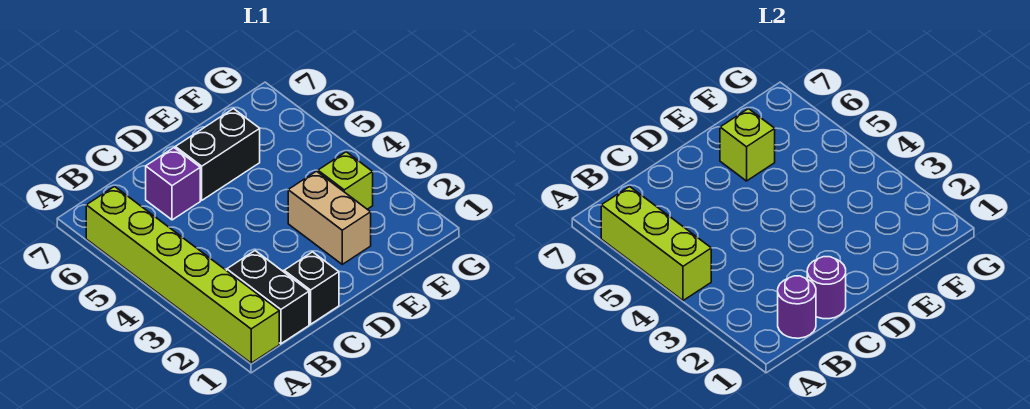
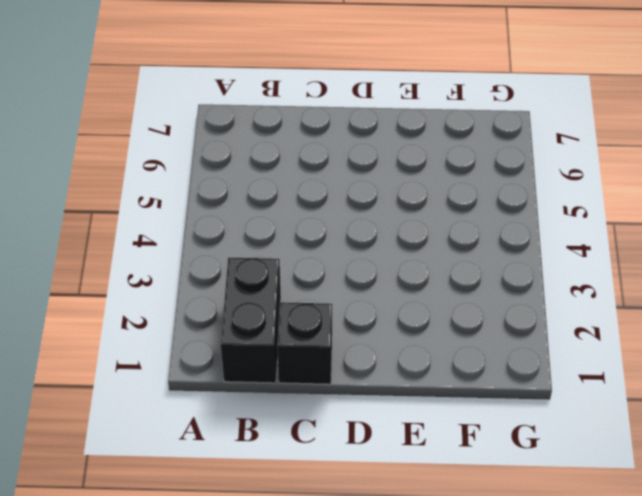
none -> lime 1x6 brick [86,186,279,363]
none -> purple 1x1 brick [146,148,200,220]

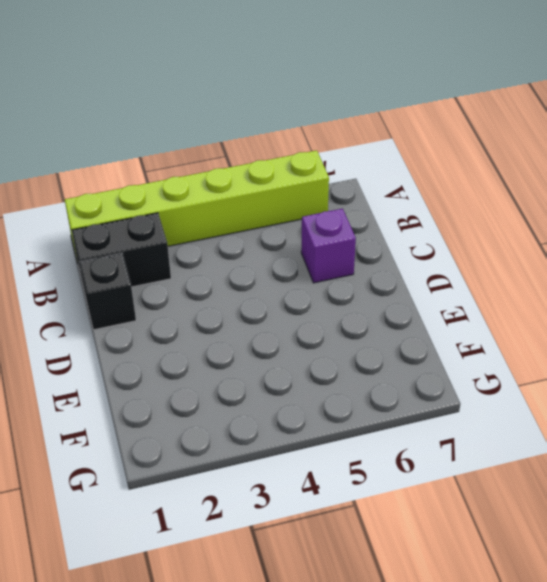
none -> black 1x2 brick [175,109,260,200]
none -> tan 1x2 brick [288,171,371,264]

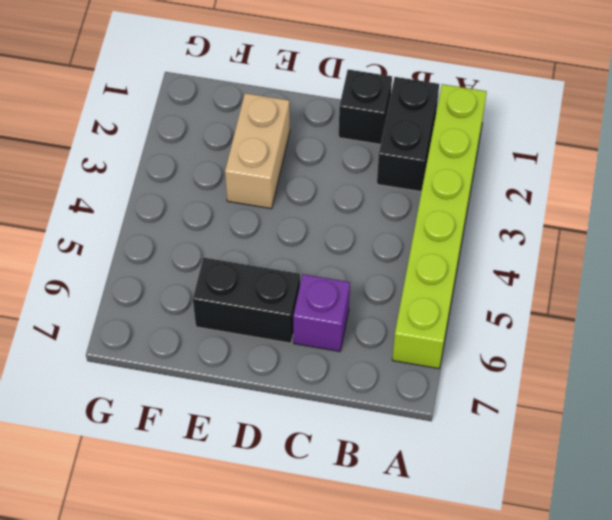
none -> lime 1x1 brick [318,152,373,209]
none -> lime 1x3 brick [601,186,711,301]

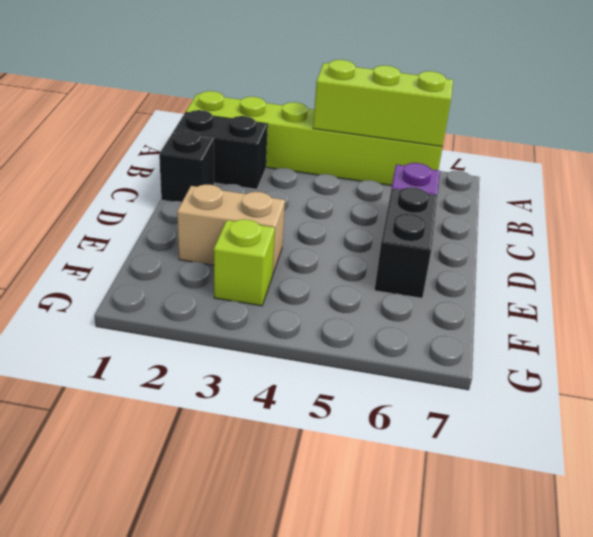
none -> purple 1x1 round brick [778,276,816,338]
none -> purple 1x1 round brick [807,257,846,319]

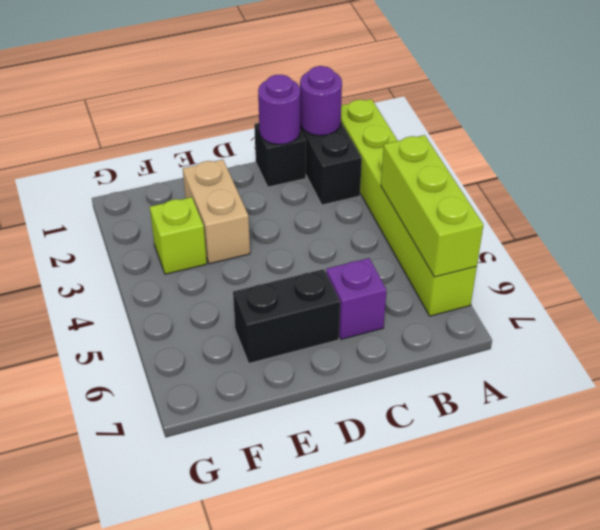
none -> lime 1x1 brick [720,109,775,181]

